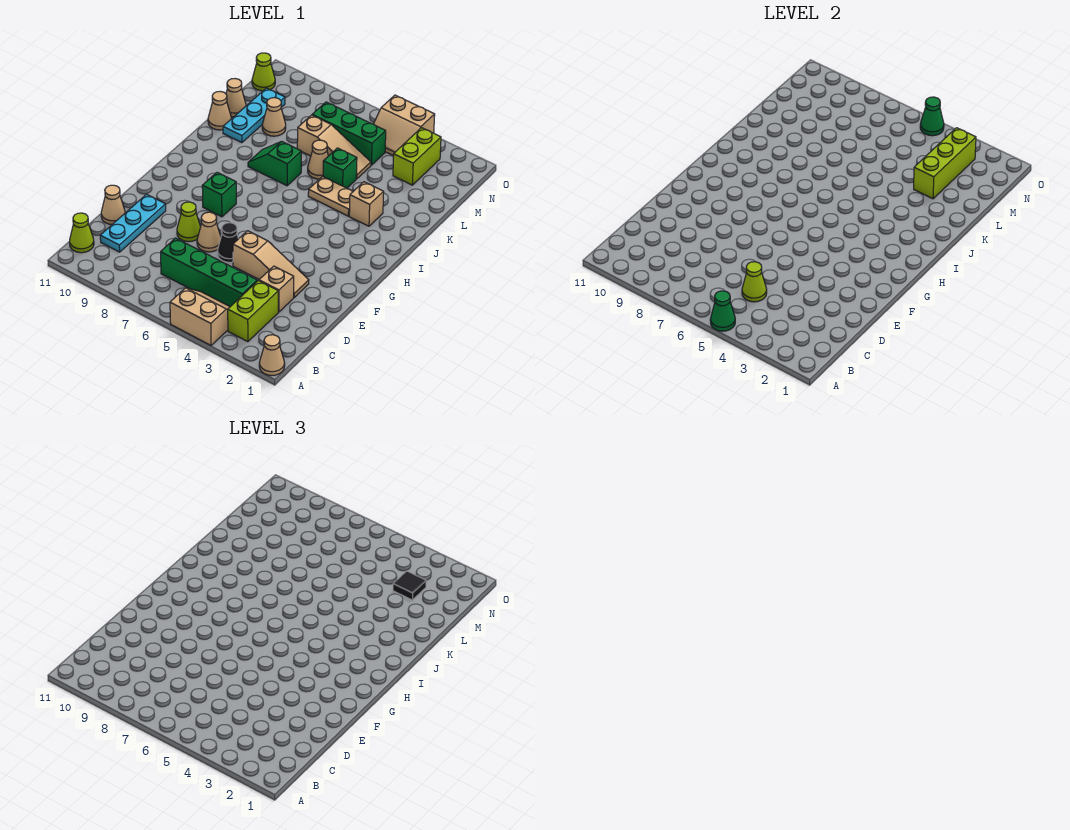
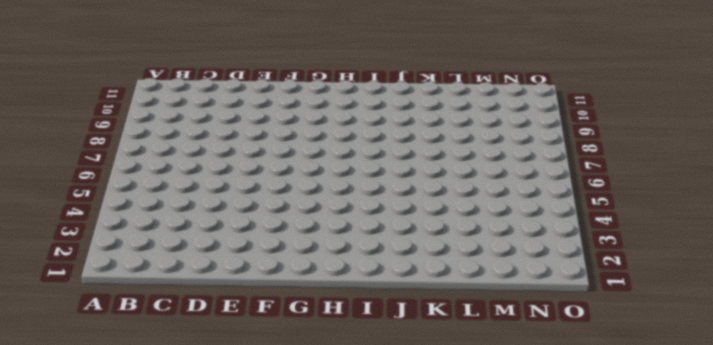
none -> tan 1x1 cone [259,335,285,375]
none -> tan 2x2 slope [170,288,230,345]
none -> lime 1x2 brick [228,281,278,342]
none -> lime 1x1 cone [70,213,94,253]

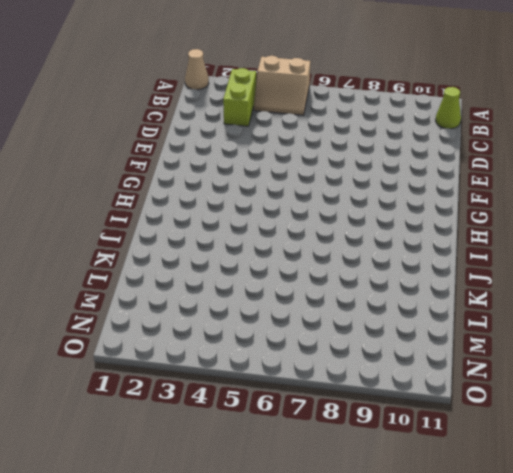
none -> green 1x4 brick [161,238,257,307]
none -> cyan 1x3 plate [100,194,166,252]
none -> tan 1x1 brick [259,266,294,312]
none -> tan 1x1 cone [101,185,125,224]

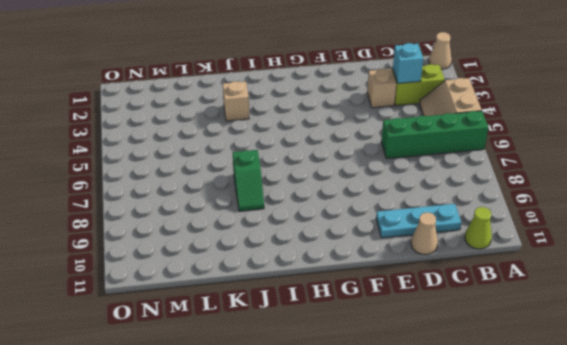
green 1x4 brick [381,111,488,159] -> green 1x4 brick turned to [161,238,257,307]
cyan 1x1 brick [393,43,423,83] -> none
none -> tan 1x3 slope [233,231,309,297]
none -> black 1x1 cone [217,223,239,262]
none -> tan 1x1 cone [197,212,221,252]
none -> lime 1x1 cone [177,202,200,242]

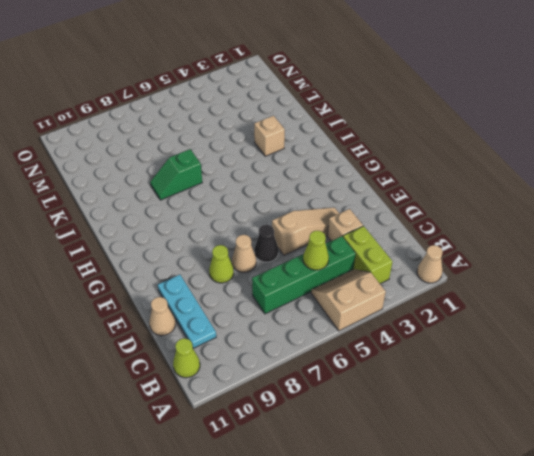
none -> green 1x1 brick [202,172,236,217]
none -> tan 1x2 plate [308,176,353,216]
none -> green 1x1 brick [323,148,357,188]
none -> tan 1x1 cone [308,140,328,179]

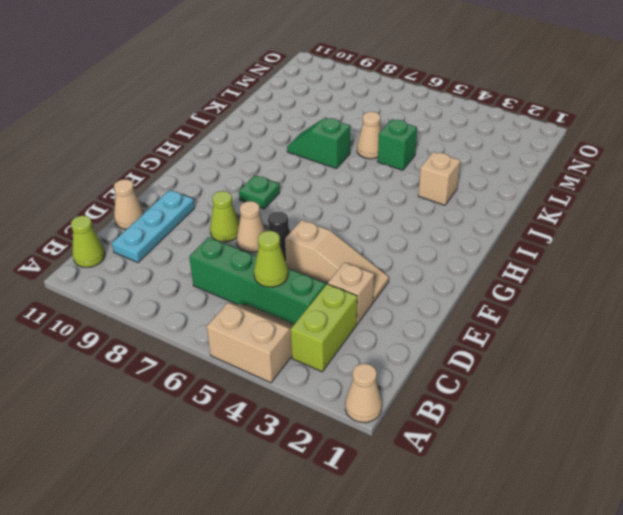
green 1x1 plate [239,175,280,209] -> green 1x1 brick [202,172,236,217]
none -> tan 1x2 plate [308,176,353,216]
none -> cyan 1x3 plate [223,88,285,143]
none -> tan 1x1 cone [208,91,232,130]
none -> tan 1x3 slope [297,115,371,179]

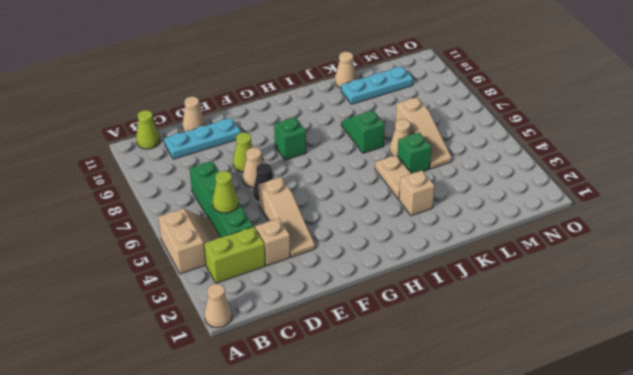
none -> tan 1x1 cone [262,98,286,136]
none -> tan 1x1 cone [226,79,246,117]
none -> lime 1x2 brick [393,128,441,185]
none -> green 1x3 brick [312,102,386,165]

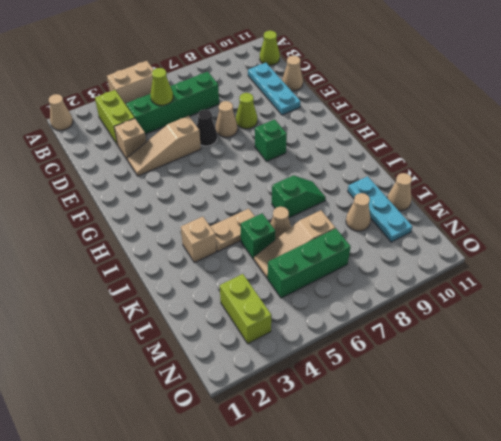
none -> tan 1x1 cone [208,91,232,130]
none -> tan 2x2 slope [374,95,435,156]
none -> lime 1x1 cone [252,53,275,91]
none -> green 1x1 cone [710,291,735,331]

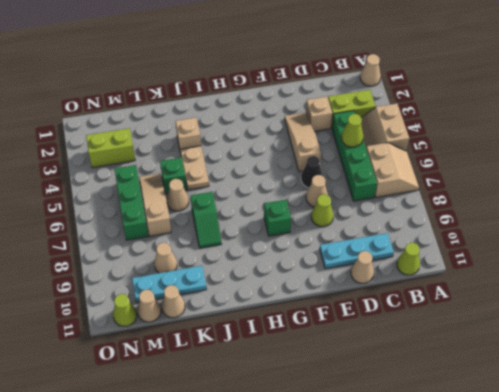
tan 2x2 slope [366,143,419,197] -> tan 2x2 slope moved to [374,95,435,156]
tan 1x1 cone [137,290,161,322] -> tan 1x1 cone moved to [208,91,232,130]
none -> green 1x1 cone [710,291,735,331]
none -> lime 1x3 brick [914,128,976,199]
none -> green 1x1 cone [920,97,944,136]
none -> black 1x1 tile [393,571,426,600]

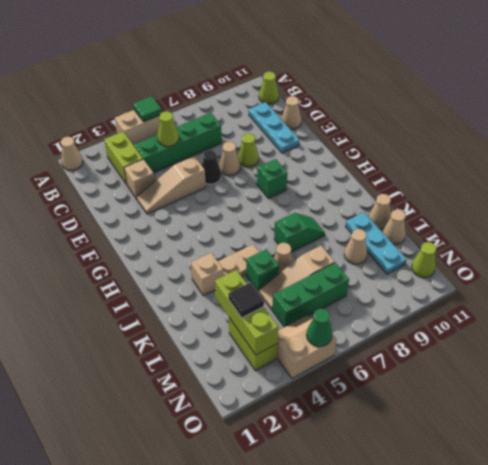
green 1x1 tile [133,96,162,122] -> green 1x1 cone [710,291,735,331]

